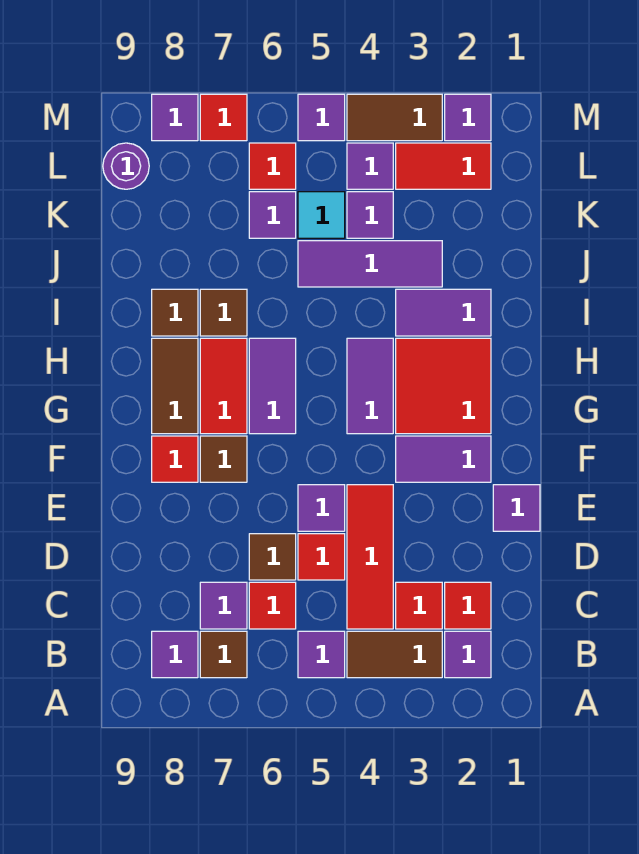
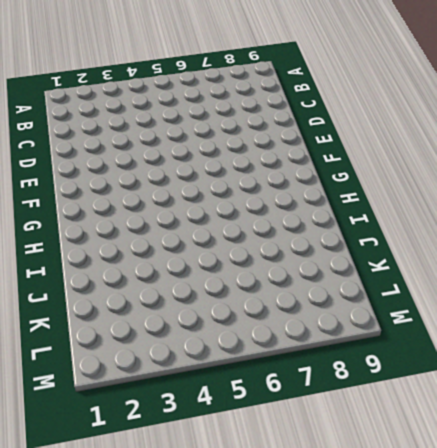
none -> purple 1x1 tile [445,631,491,678]
none -> brown 1x2 tile [347,631,442,678]
none -> purple 1x1 tile [298,631,345,678]
none -> brown 1x1 tile [200,631,247,678]

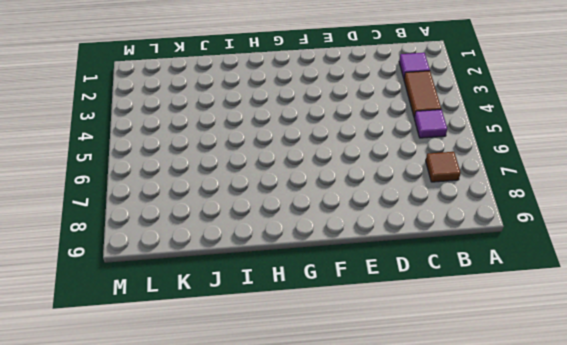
none -> purple 1x1 tile [152,631,198,678]
none -> red 1x1 tile [445,582,491,629]
none -> red 1x1 tile [396,582,442,629]
none -> red 1x3 tile [347,485,393,629]

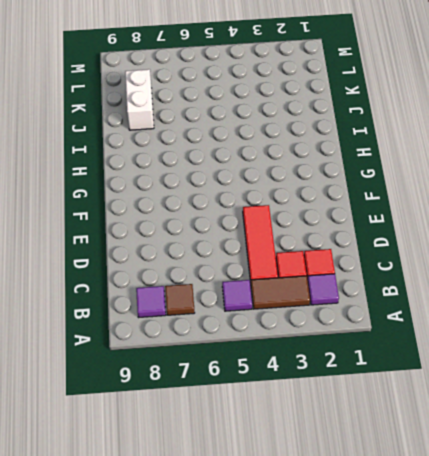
white 1x2 brick [125,69,154,130] -> none
none -> red 1x1 tile [249,582,296,629]
none -> purple 1x1 tile [200,582,247,629]
none -> red 1x1 tile [298,534,345,580]
none -> brown 1x1 tile [249,534,296,580]

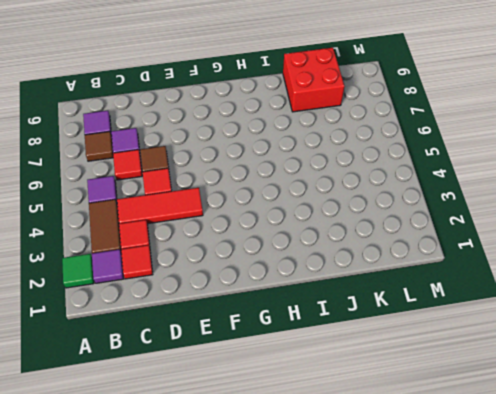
green 1x1 tile [62,254,94,288] -> none
red 2x2 brick [283,48,345,112] -> none
none -> purple 1x1 tile [493,485,540,531]
none -> purple 1x1 tile [298,485,345,531]
none -> purple 1x2 tile [396,436,491,482]
none -> brown 1x1 tile [200,436,247,482]

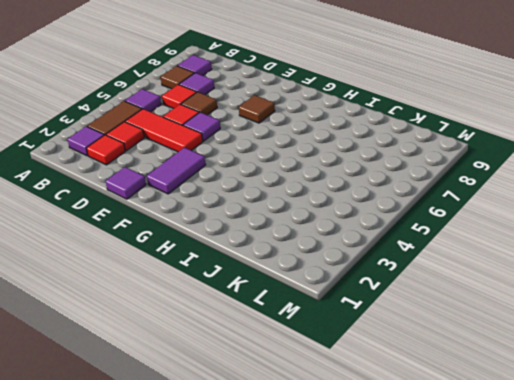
none -> red 1x1 tile [152,436,198,482]
none -> red 2x2 tile [396,338,491,434]
none -> purple 1x2 tile [347,338,393,434]
none -> purple 1x2 tile [249,338,296,434]

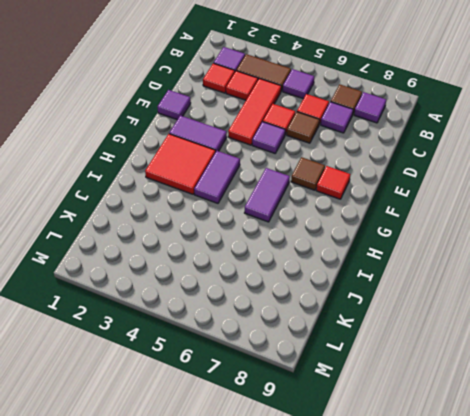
none -> red 1x2 tile [200,338,247,434]
none -> brown 1x2 tile [152,338,198,434]
none -> purple 1x2 tile [396,289,491,336]
none -> brown 1x1 tile [200,289,247,336]

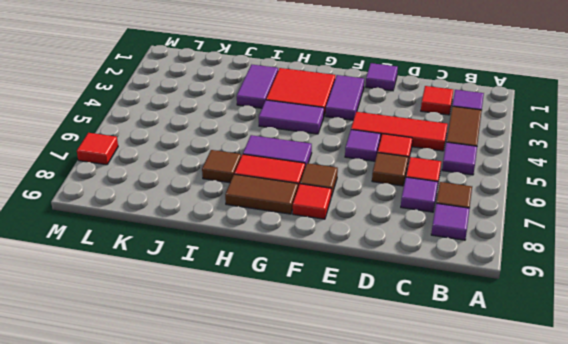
none -> red 1x1 tile [396,582,442,629]
none -> brown 1x1 tile [152,289,198,336]
none -> purple 1x3 tile [298,241,442,287]
none -> purple 1x1 tile [347,192,393,238]

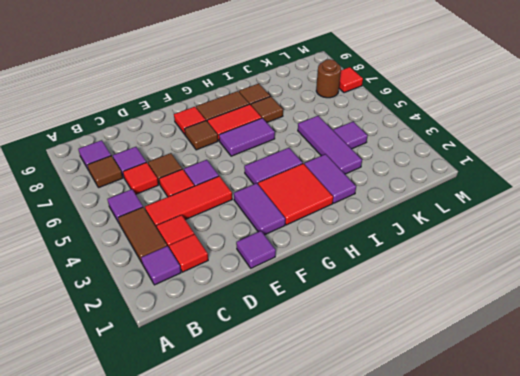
brown 1x1 round brick [316,59,341,98] -> none
none -> cyan 1x1 tile [298,192,345,238]
none -> purple 1x1 tile [249,192,296,238]
none -> red 1x2 tile [396,143,491,189]
none -> purple 1x1 tile [347,143,393,189]

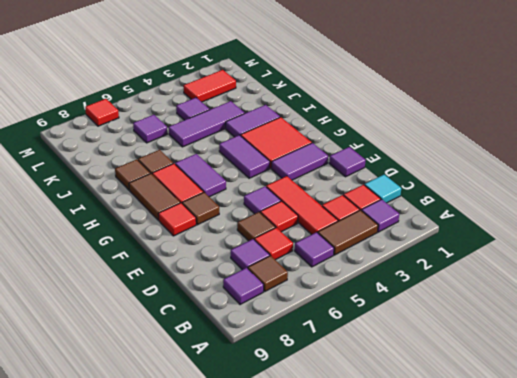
cyan 1x1 tile [365,175,401,203] -> cyan 1x1 tile moved to [298,192,345,238]
none -> purple 1x1 tile [347,143,393,189]
none -> red 1x1 tile [249,143,296,189]
none -> purple 1x1 round brick [103,143,149,189]
none -> purple 1x1 tile [445,94,491,141]

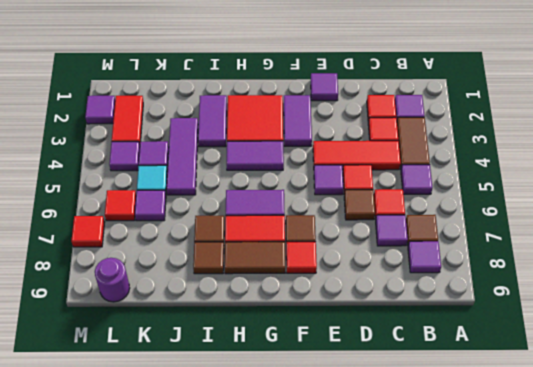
none -> brown 1x2 tile [347,94,442,141]
none -> purple 1x1 tile [298,94,345,141]
none -> purple 1x1 tile [152,94,198,141]

